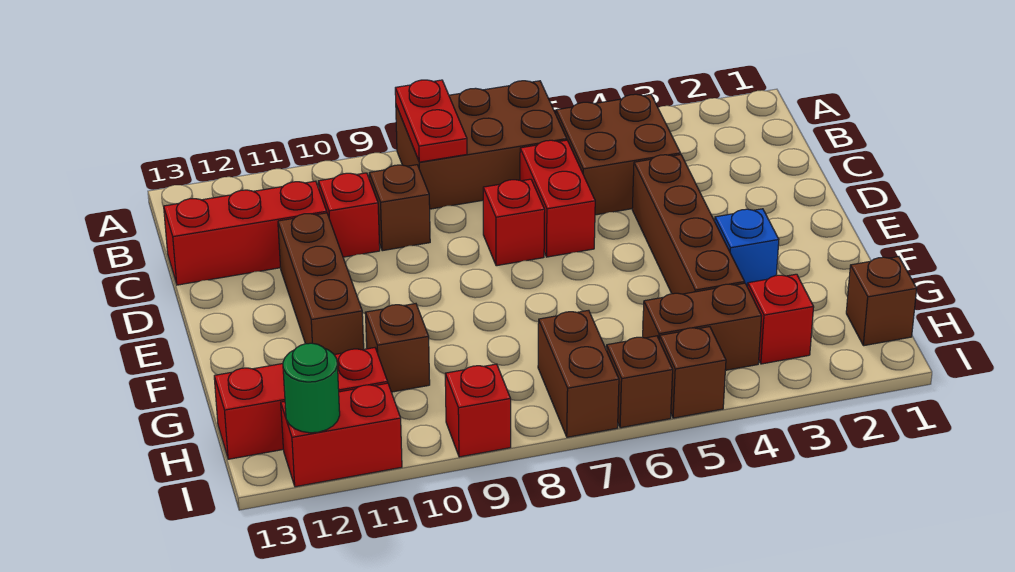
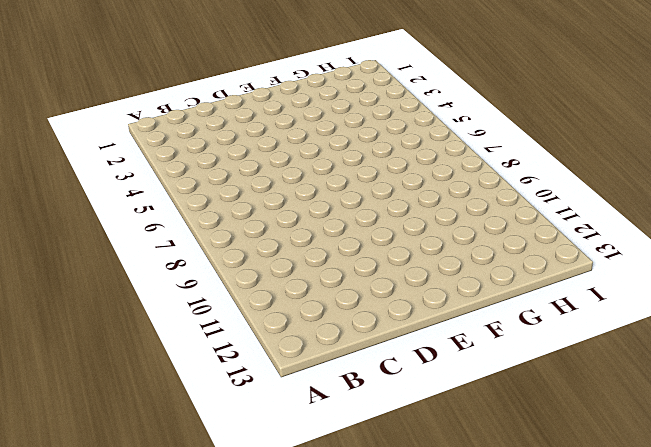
none -> brown 2x3 brick [396,81,567,209]
none -> brown 2x2 brick [556,94,680,215]
none -> red 1x2 brick [520,140,595,257]

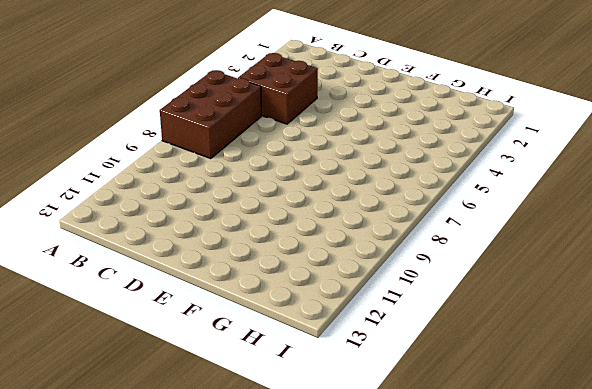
none -> red 1x2 brick [520,140,595,257]
none -> brown 1x1 brick [369,165,430,251]
none -> red 1x1 brick [318,173,380,257]

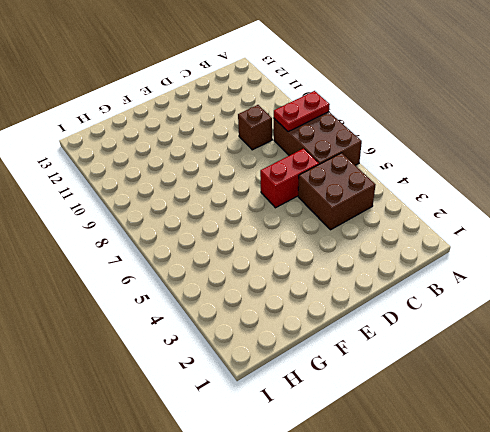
none -> red 1x1 brick [318,173,380,257]
none -> red 1x3 brick [164,181,327,285]
none -> brown 1x4 brick [632,154,744,294]

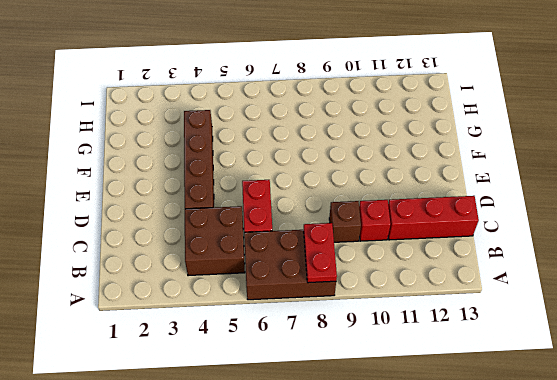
none -> red 1x1 brick [483,179,545,266]
none -> brown 1x3 brick [278,213,364,355]
none -> blue 1x1 brick [715,209,779,287]

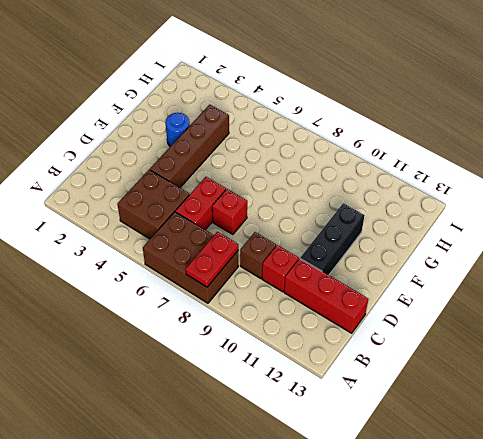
black 1x3 brick [300,203,365,275] -> brown 1x3 brick [278,213,364,355]
blue 1x1 round brick [166,113,190,147] -> blue 1x1 brick [715,209,779,287]
none -> brown 1x1 brick [365,304,430,392]
none -> brown 1x1 brick [846,257,917,346]
none -> red 1x1 brick [748,274,814,364]

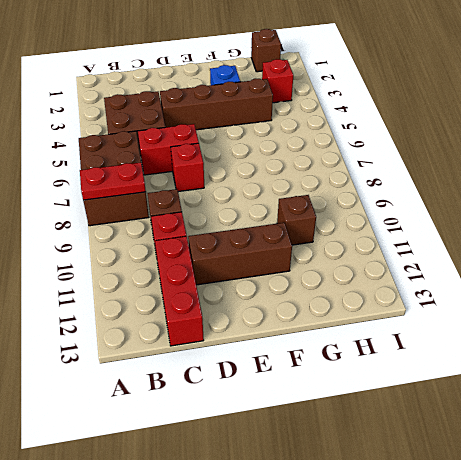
none -> brown 1x2 brick [643,283,761,370]
none -> brown 1x2 brick [538,310,619,437]
none -> red 1x3 brick [214,348,388,459]

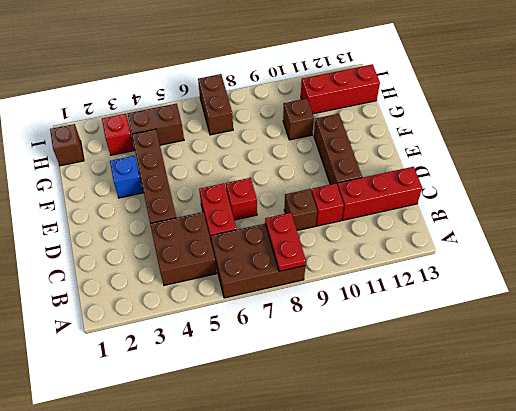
none -> brown 1x1 brick [660,327,726,418]
none -> brown 1x1 brick [607,336,673,428]
none -> red 1x1 brick [445,364,511,457]

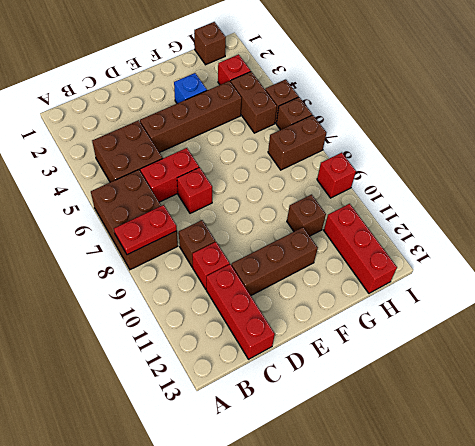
none -> red 1x2 brick [281,383,402,487]
none -> green 1x1 round brick [283,343,340,433]

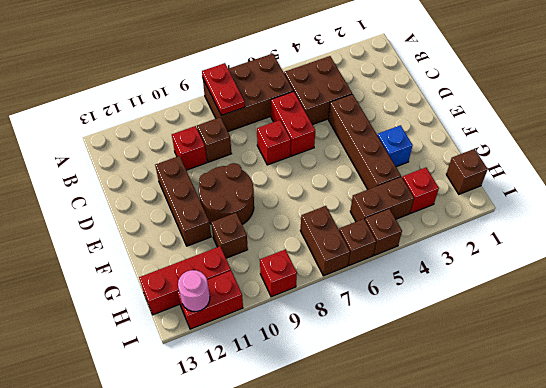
brown 2x2 round brick [199,163,254,225] -> none
pink 1x1 round brick [178,270,210,312] -> green 1x1 round brick [283,343,340,433]
none -> red 1x3 brick [164,181,327,285]

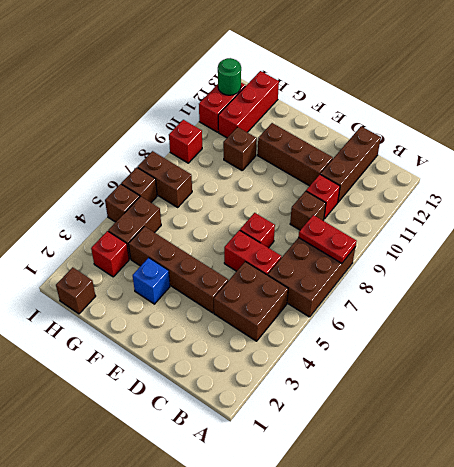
brown 1x3 brick [320,126,381,202] -> red 1x3 brick [164,181,327,285]

